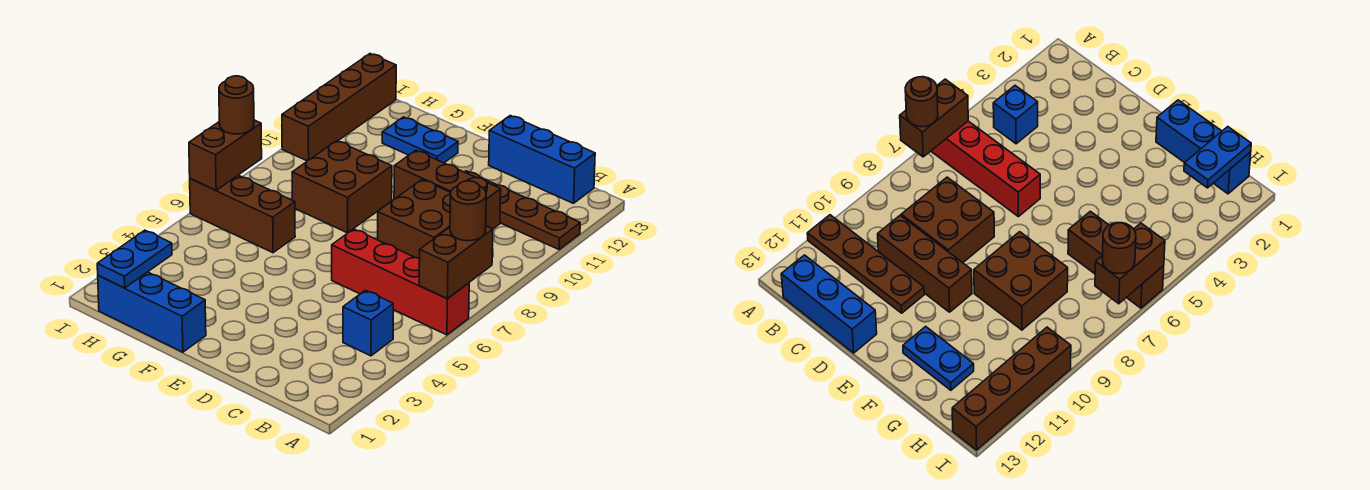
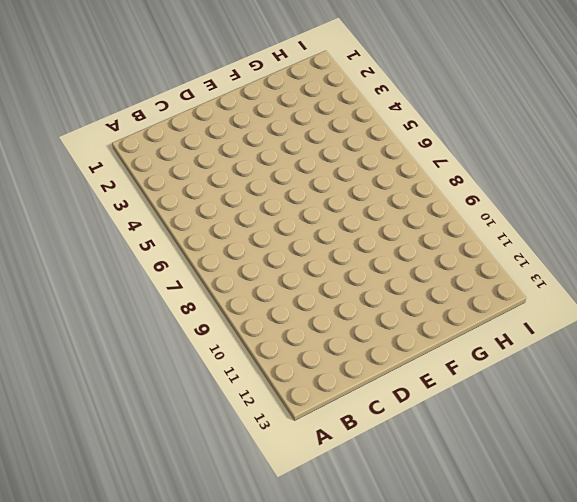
none -> red 1x4 brick [332,229,469,335]
none -> brown 1x4 plate [465,171,580,249]
none -> blue 1x1 brick [343,290,393,356]

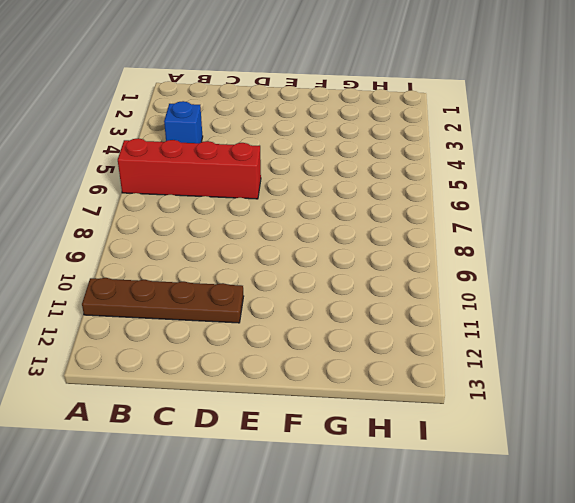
none -> blue 1x3 brick [489,116,595,203]
none -> brown 2x2 brick [378,180,451,258]
none -> brown 1x3 brick [394,150,501,229]

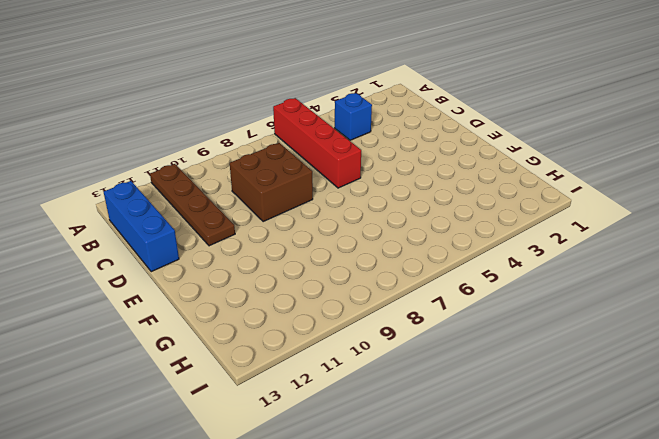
none -> brown 1x3 brick [394,150,501,229]
none -> blue 1x3 brick [98,272,206,352]
none -> brown 2x2 brick [292,141,392,233]

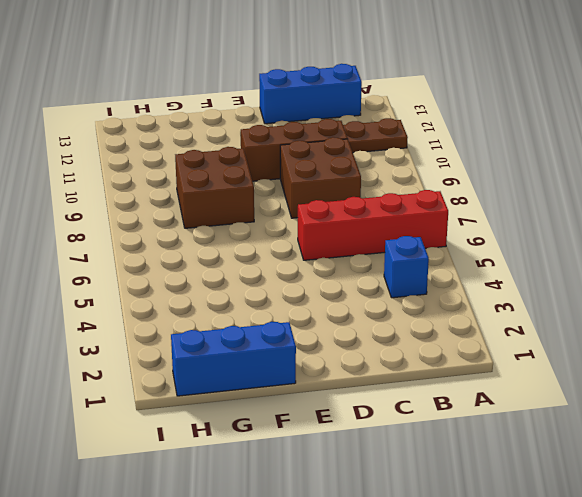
none -> blue 1x2 plate [382,117,458,163]
none -> brown 1x3 brick [190,175,295,253]
none -> brown 1x4 brick [282,54,396,161]

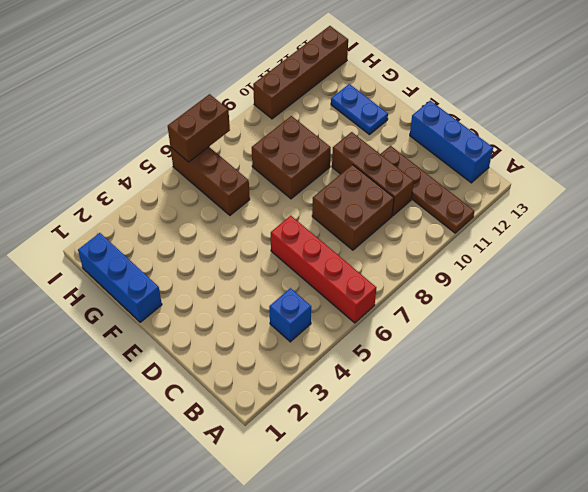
none -> brown 1x2 brick [419,226,493,299]
none -> blue 1x2 plate [97,230,172,288]
none -> brown 1x1 round brick [450,181,486,241]

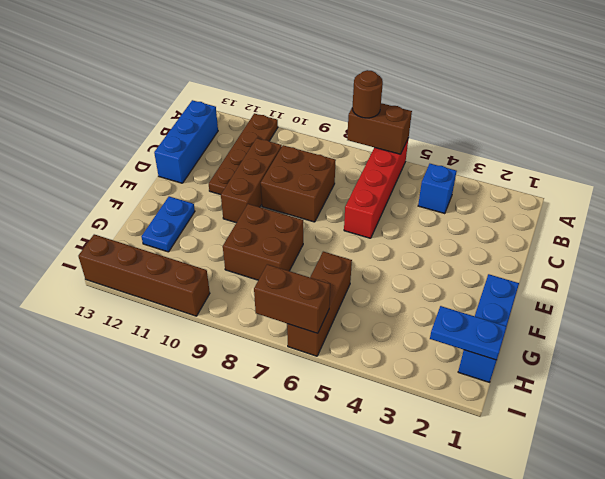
none -> brown 1x1 round brick [219,76,254,134]

